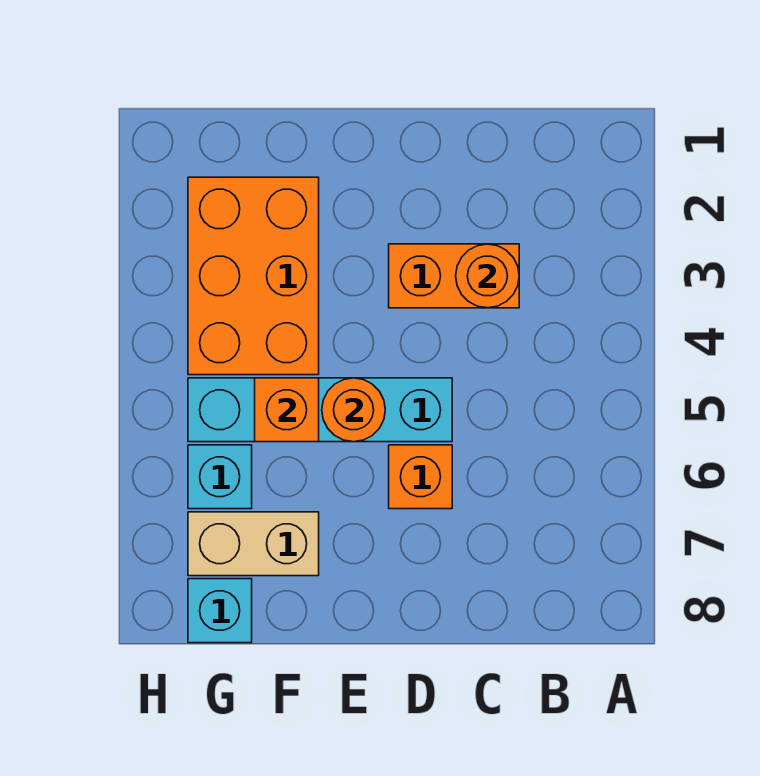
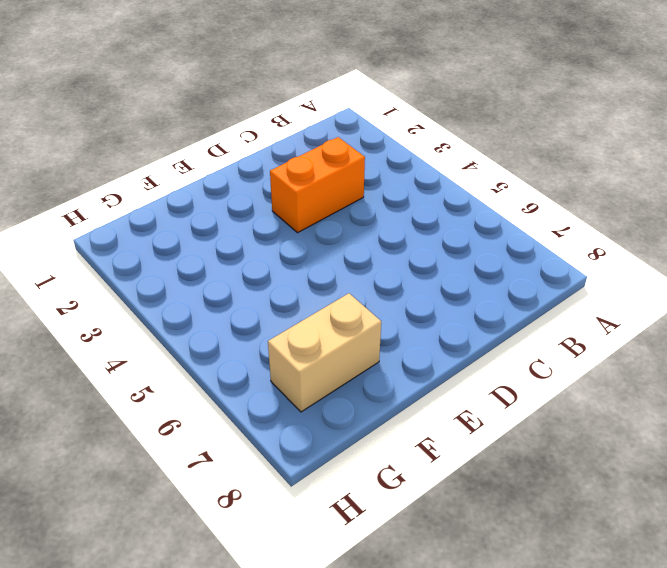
none -> cyan 1x4 brick [188,378,452,442]
none -> orange 1x1 brick [389,445,452,509]

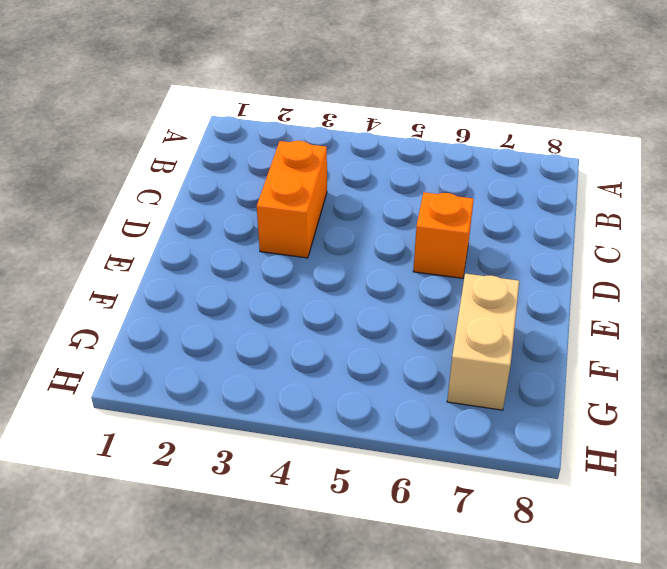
none -> cyan 1x4 brick [188,378,452,442]
none -> orange 2x3 brick [188,177,319,375]

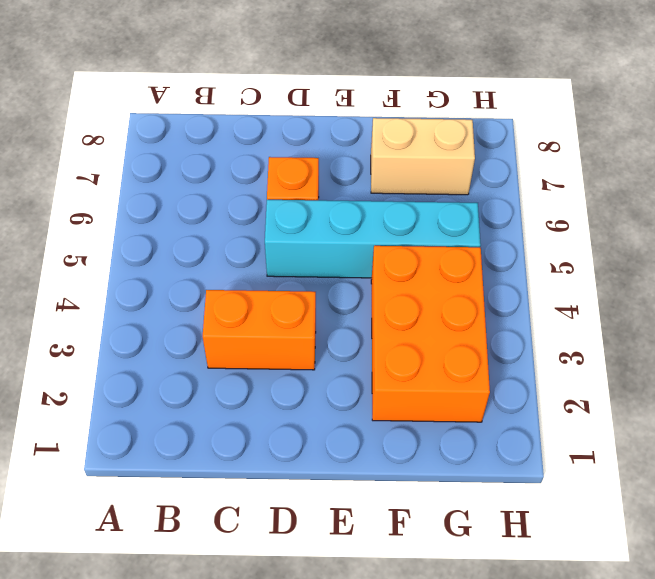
none -> cyan 1x1 brick [188,445,252,509]
none -> cyan 1x1 brick [188,579,252,643]

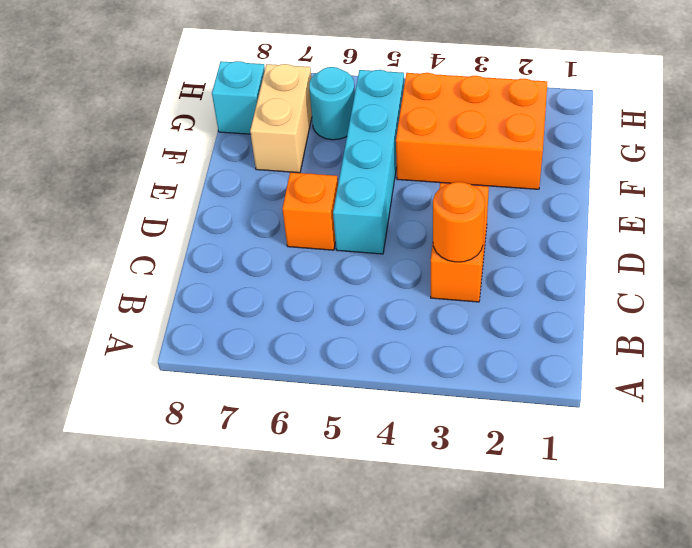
cyan 1x1 round brick [309,67,355,140] -> cyan 1x1 brick [188,445,252,509]
none -> orange 1x1 round brick [322,378,385,442]
none -> orange 1x1 brick [255,378,319,442]

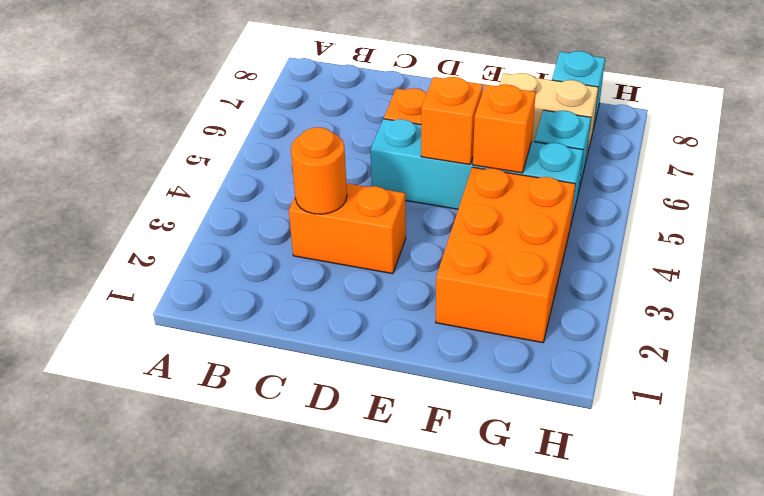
orange 1x1 brick [421,77,483,165] -> orange 1x1 round brick [322,378,385,442]

